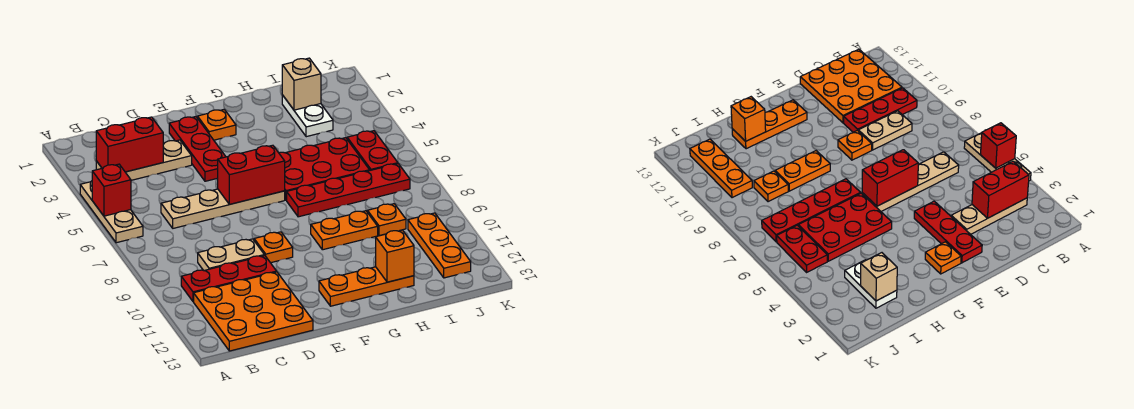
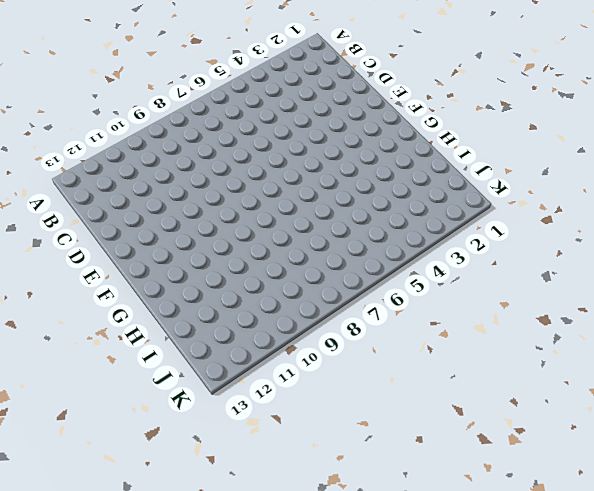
none -> tan 1x3 plate [80,181,143,243]
none -> tan 1x3 plate [96,140,192,180]
none -> red 1x3 plate [181,255,277,302]

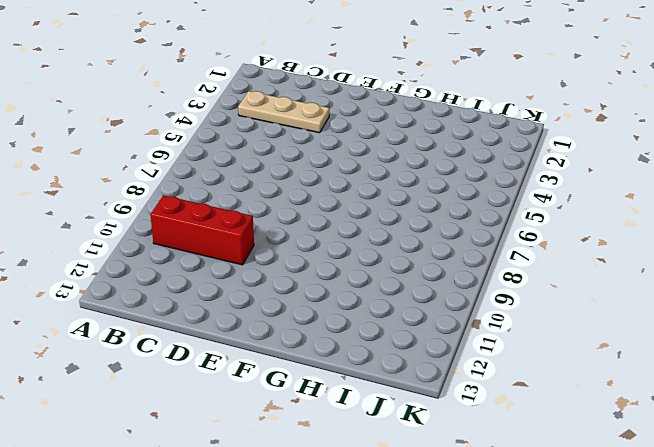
red 1x3 brick [150,195,254,265] -> red 1x3 plate [181,255,277,302]
none -> tan 1x3 plate [80,181,143,243]
none -> orange 3x3 plate [194,272,313,351]
none -> tan 1x4 plate [161,189,285,228]

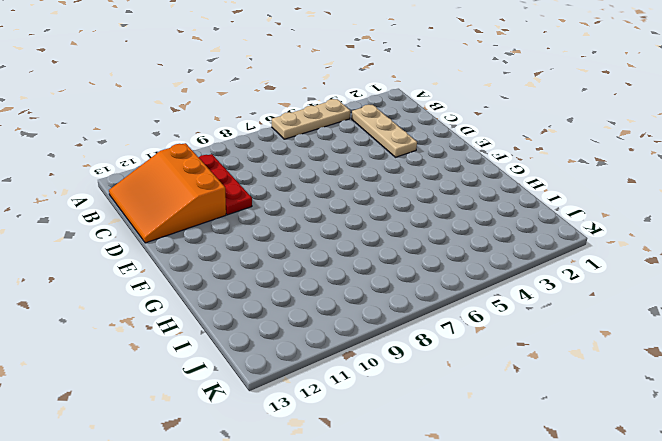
orange 3x3 slope [109,143,226,243] -> orange 3x3 plate [194,272,313,351]
none -> tan 1x4 plate [161,189,285,228]
none -> tan 1x2 plate [198,239,264,271]
none -> red 1x3 plate [169,117,226,181]

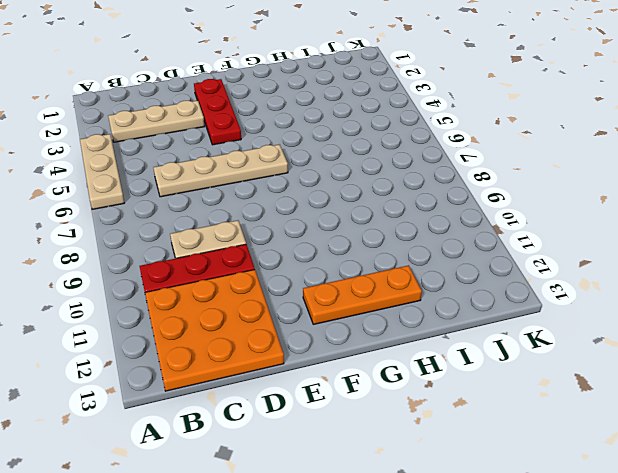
none -> orange 1x1 plate [254,232,293,263]
none -> orange 1x1 plate [197,110,236,140]
none -> red 2x3 plate [279,138,370,200]

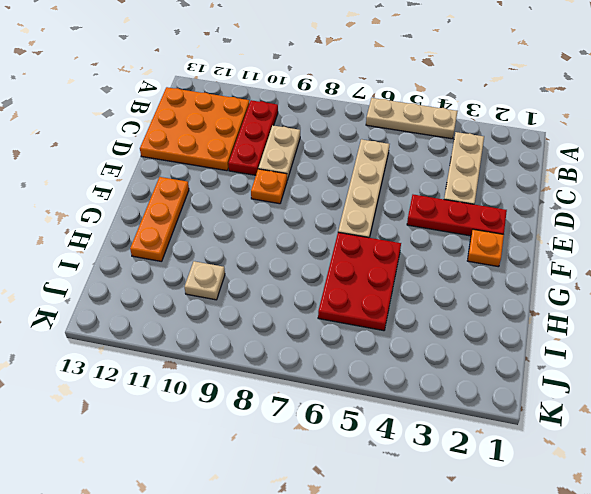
tan 1x1 plate [185,261,225,300] -> none
none -> red 1x4 plate [287,164,410,217]
none -> orange 1x2 plate [311,211,378,250]
none -> white 1x2 plate [282,95,333,137]

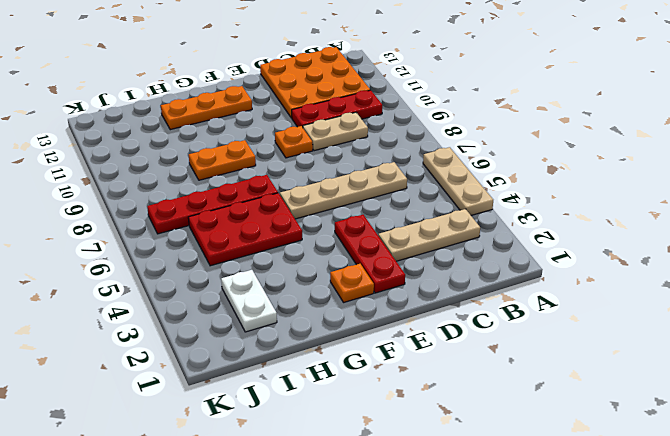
none -> orange 1x1 plate [367,204,406,236]
none -> red 1x2 plate [347,131,398,170]
none -> orange 1x3 plate [408,213,471,278]

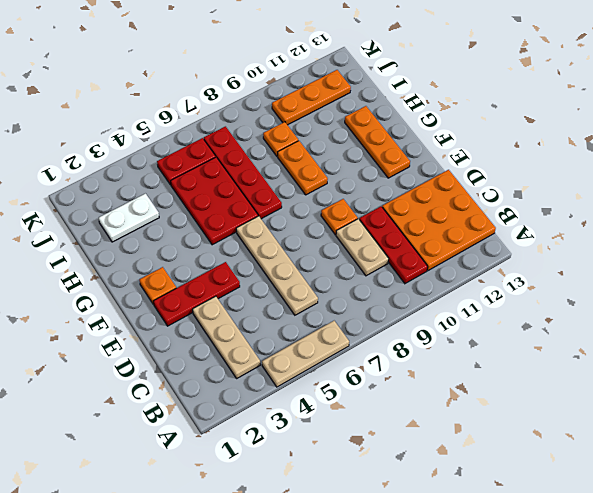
none -> red 1x1 brick [92,164,131,216]
none -> red 1x2 brick [96,117,163,172]
none -> red 1x2 brick [218,145,285,204]

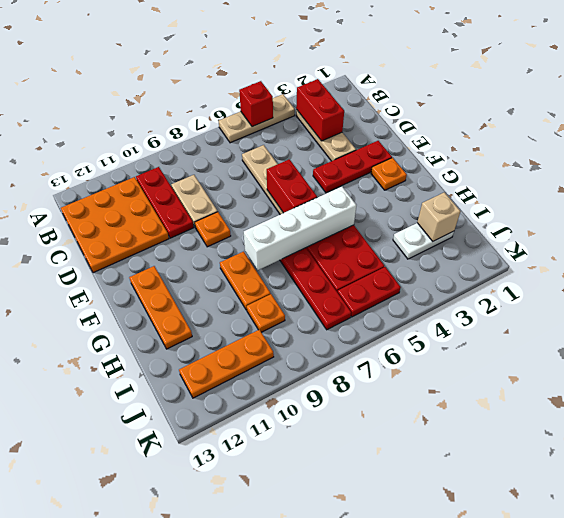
white 1x4 brick [244,187,356,270] -> none
none -> orange 1x1 brick [376,230,414,282]

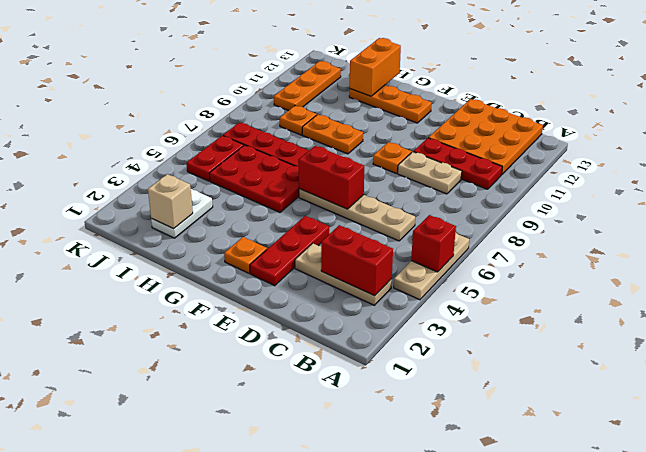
orange 1x2 brick [350,38,401,96] -> orange 1x1 brick [376,230,414,282]

